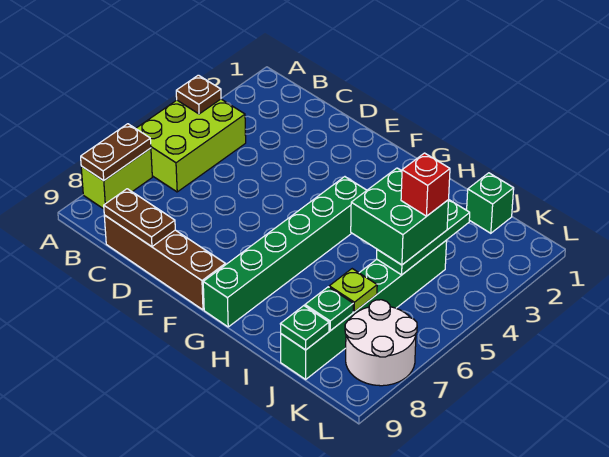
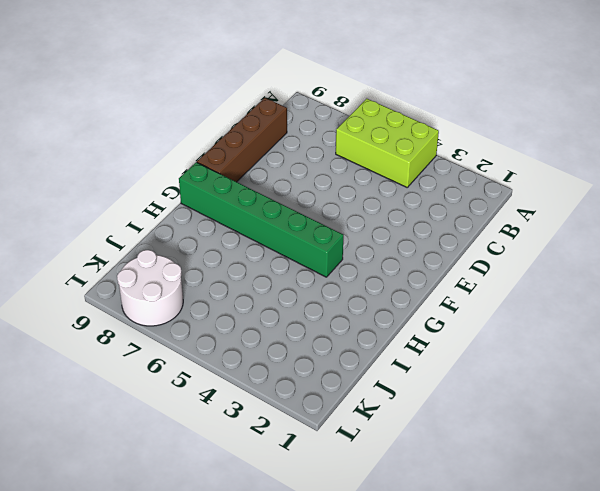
none -> lime 1x2 brick [81,148,152,209]
none -> green 1x1 brick [467,173,514,233]
none -> green 1x6 brick [281,240,447,379]

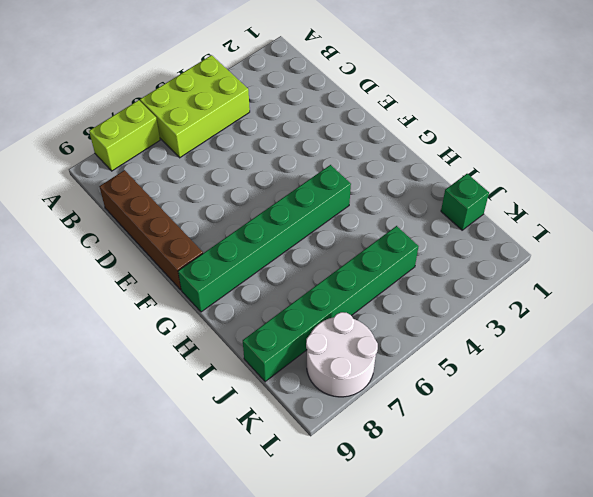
none -> brown 1x1 plate [176,75,221,114]
none -> brown 1x2 plate [81,124,151,181]
none -> brown 1x2 plate [104,189,175,247]

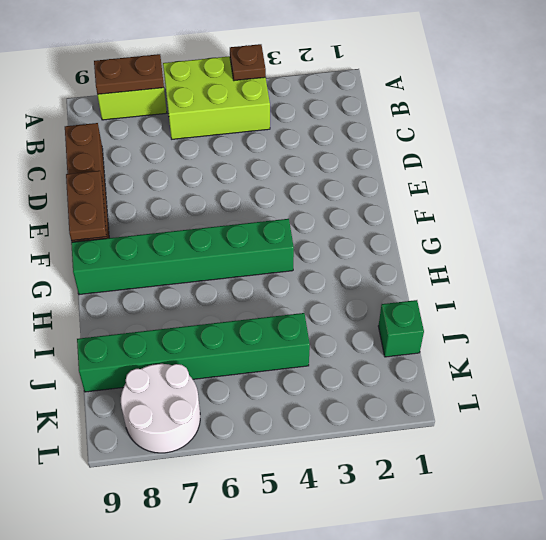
brown 1x2 plate [66,171,106,241] -> brown 1x2 plate moved to [104,189,175,247]
none -> green 1x3 plate [377,200,470,275]
none -> lime 1x1 plate [329,269,377,312]
none -> green 1x1 plate [305,287,353,331]

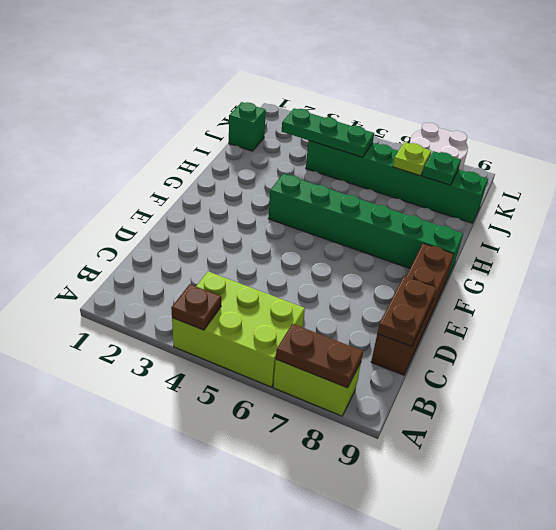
none -> green 1x1 plate [281,306,329,350]
none -> green 2x2 brick [351,168,449,265]
none -> red 1x1 brick [401,153,450,216]

